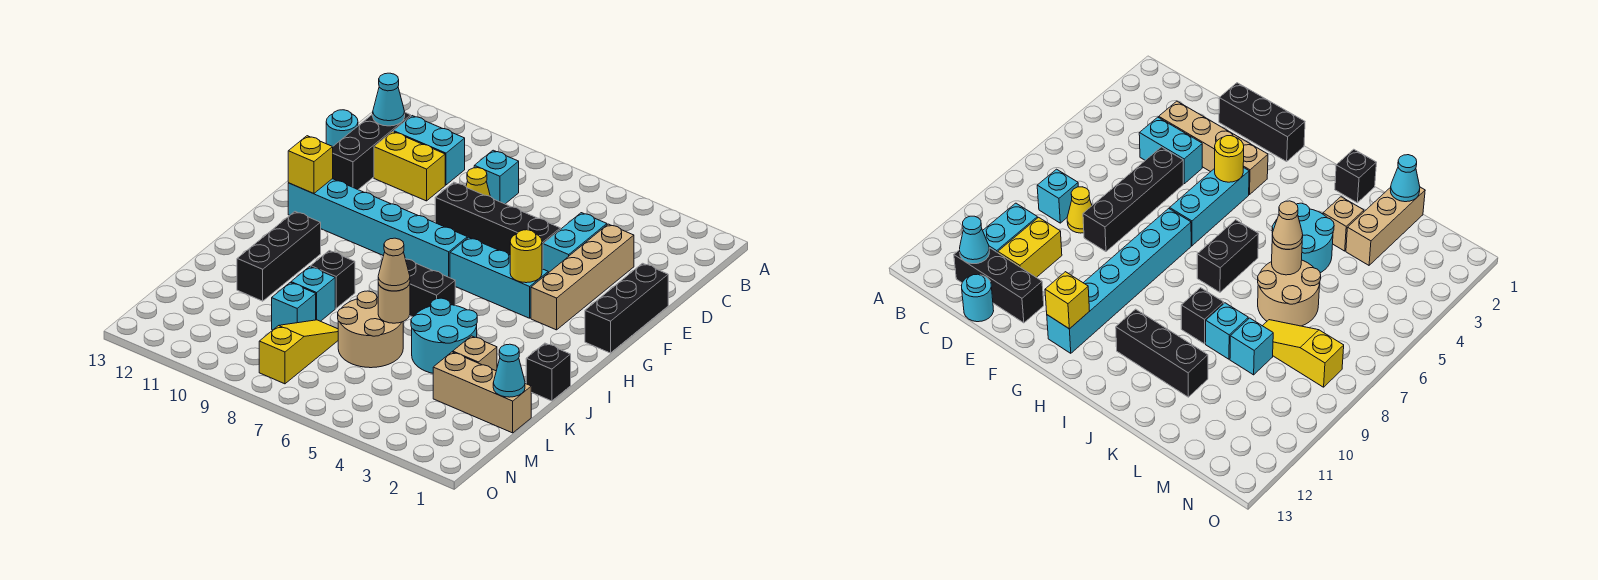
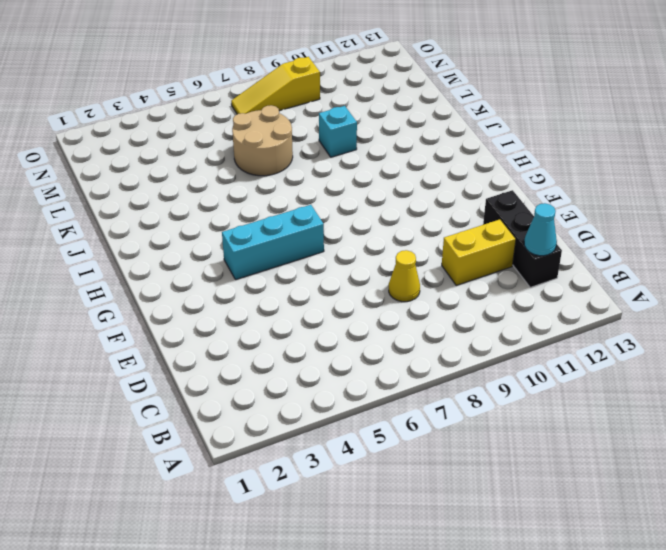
yellow 1x3 slope [231,57,320,114] -> yellow 1x3 slope turned to [259,320,338,384]
none -> cyan 1x1 brick [474,150,519,204]
none -> cyan 1x2 brick [394,116,465,185]
none -> tan 1x4 brick [531,224,634,330]

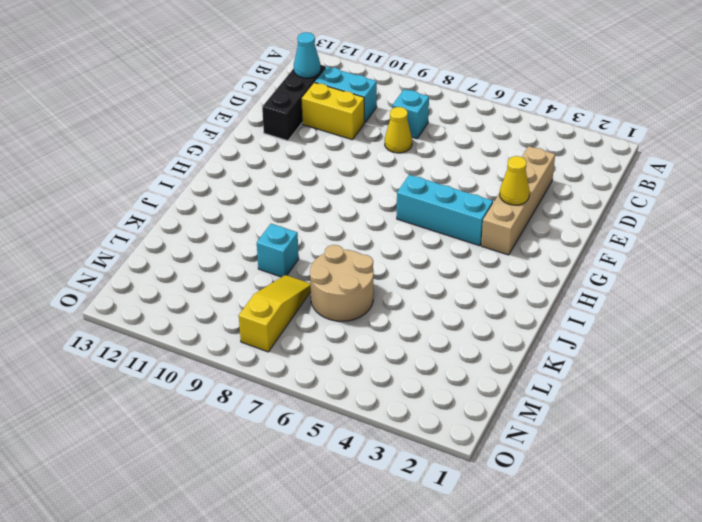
yellow 1x1 cone [500,156,530,205] -> none
none -> cyan 1x2 brick [543,213,607,273]
none -> cyan 1x1 round brick [326,110,358,147]
none -> black 1x3 brick [585,263,668,353]

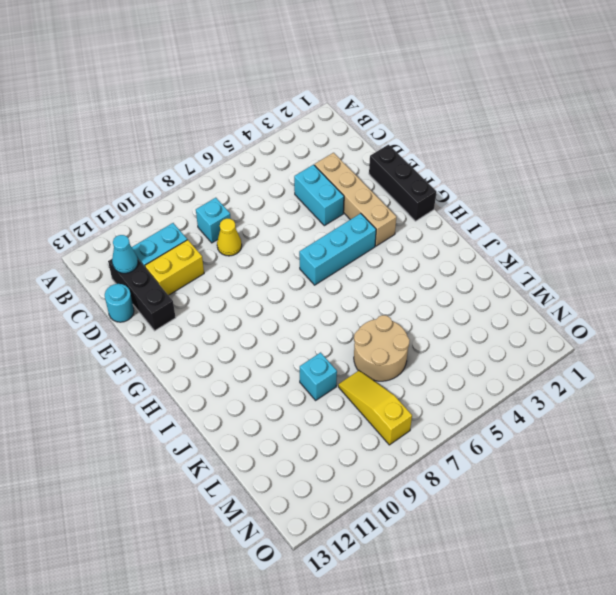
none -> black 1x4 brick [435,182,560,269]
none -> cyan 1x6 brick [288,179,467,278]
none -> black 1x2 brick [406,259,455,317]

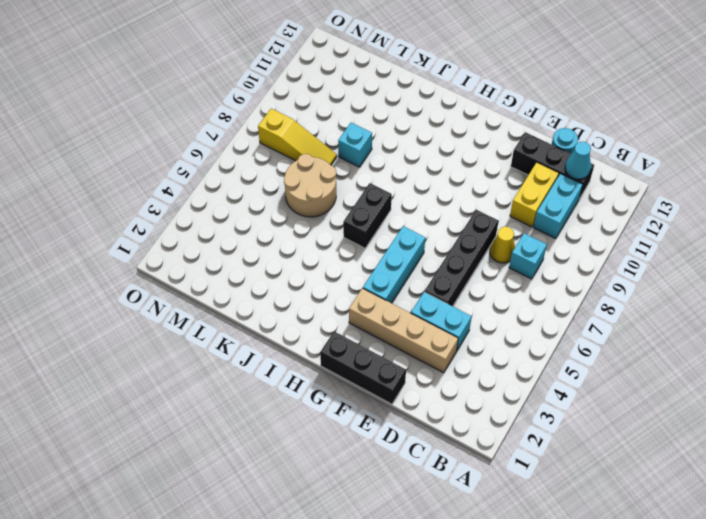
none -> cyan 1x6 brick [288,179,467,278]
none -> black 1x3 brick [237,212,321,301]
none -> black 1x1 brick [526,343,571,401]

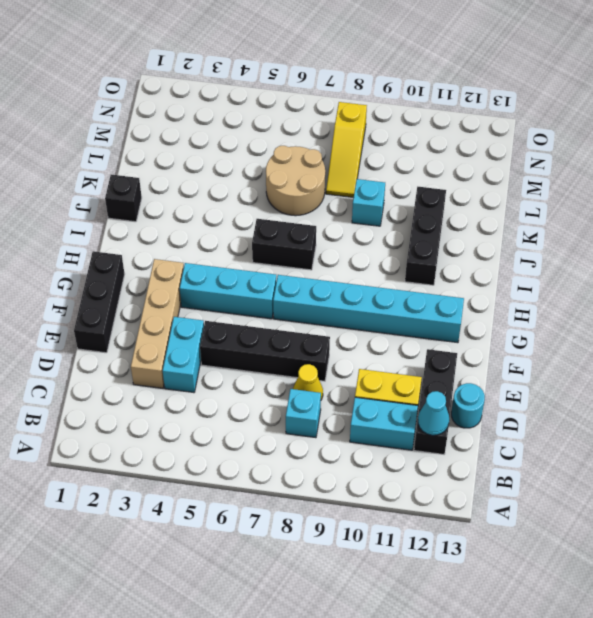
none -> cyan 2x2 round brick [411,298,477,373]
none -> black 1x1 brick [311,251,355,308]
none -> tan 1x1 brick [453,336,497,371]

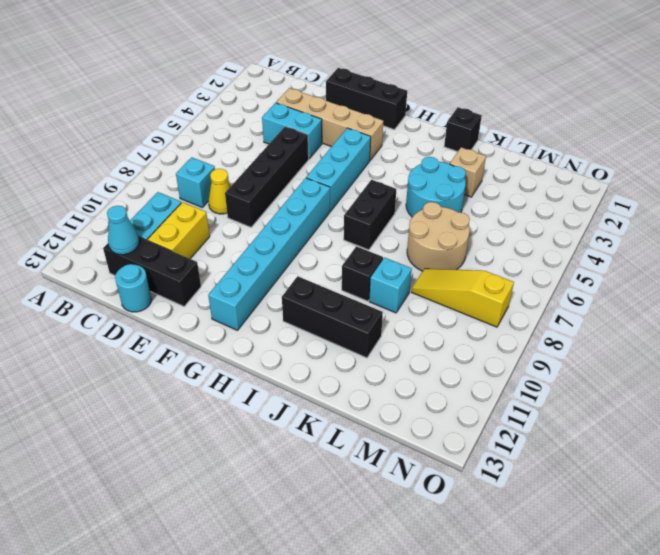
none -> tan 1x3 brick [433,352,531,433]
none -> cyan 1x1 brick [272,283,316,330]
none -> yellow 1x1 round brick [510,230,542,283]

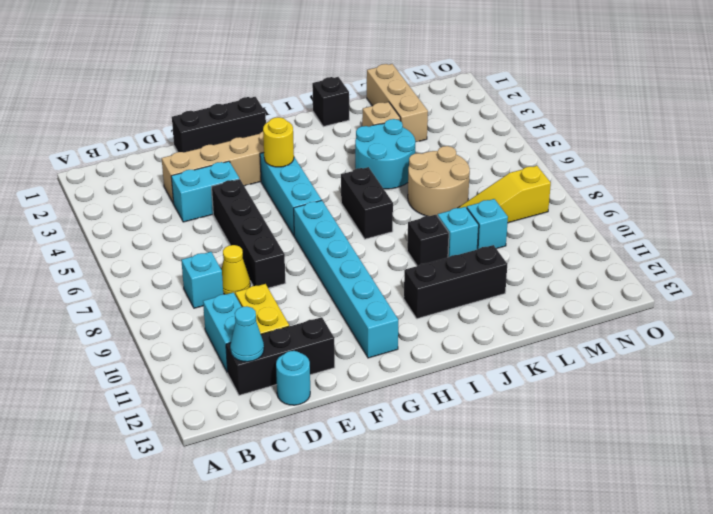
none -> yellow 1x1 brick [288,136,333,194]
none -> tan 1x1 round brick [378,283,410,323]
none -> cyan 1x1 cone [493,344,525,397]

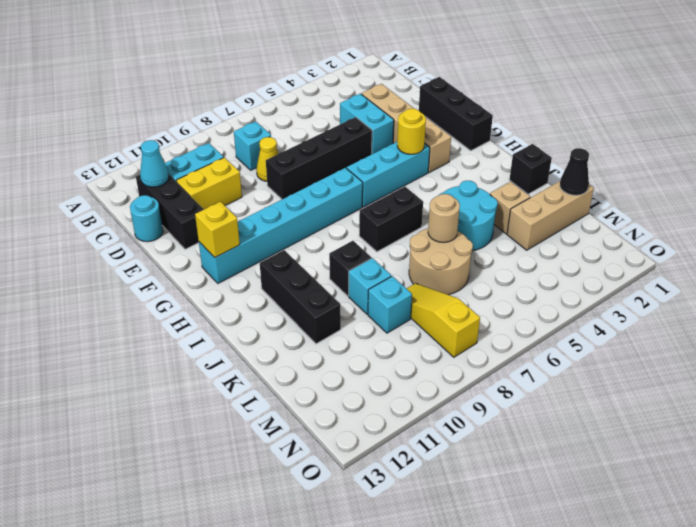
black 1x1 cone [560,148,589,195] -> cyan 1x1 cone [493,344,525,397]
none -> tan 1x1 cone [378,238,410,291]

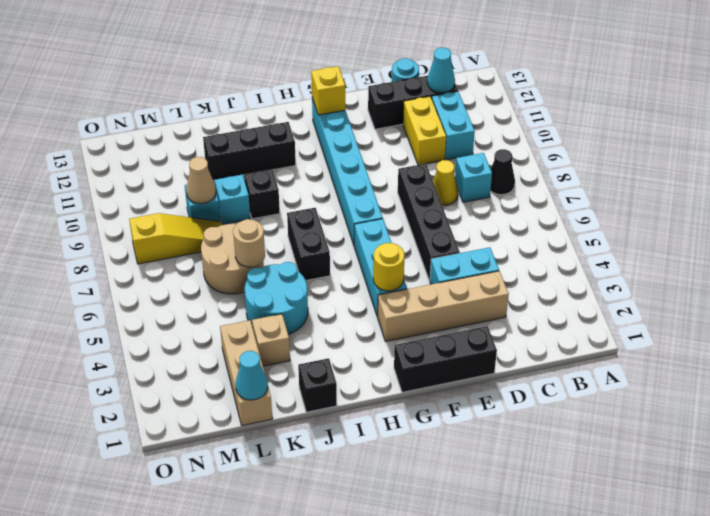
black 1x1 cone [491,149,515,195] -> none
tan 1x1 cone [187,157,216,204] -> tan 1x1 cone moved to [378,238,410,291]

